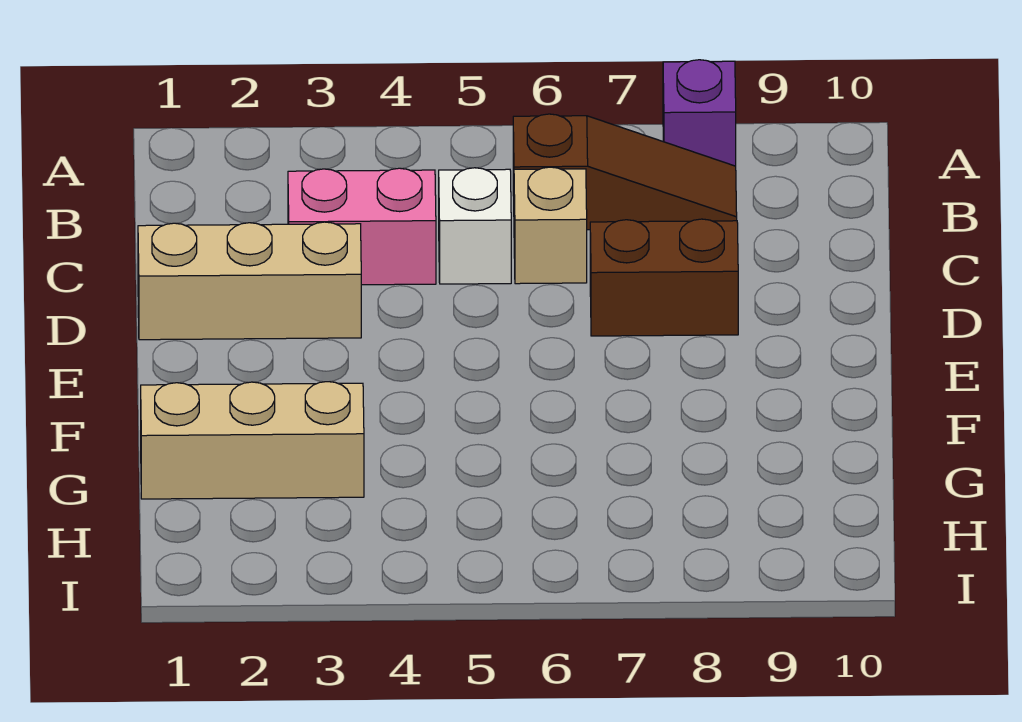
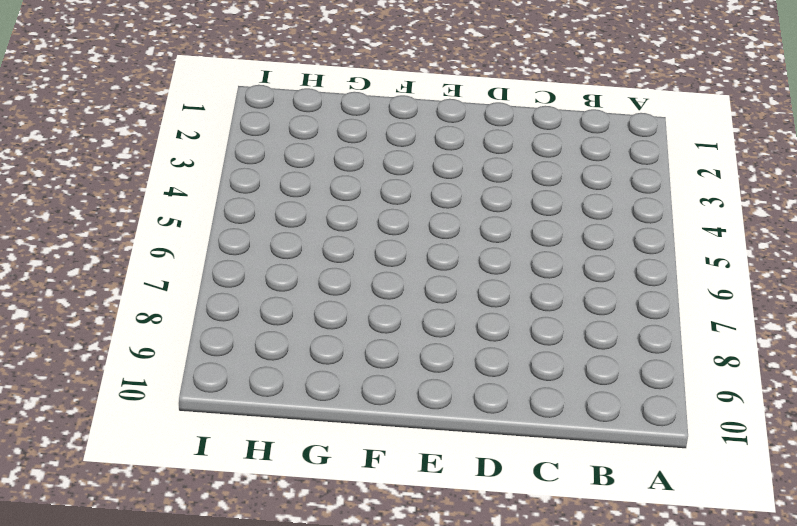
none -> purple 1x1 brick [663,60,736,166]
none -> brown 1x3 slope [513,114,737,230]

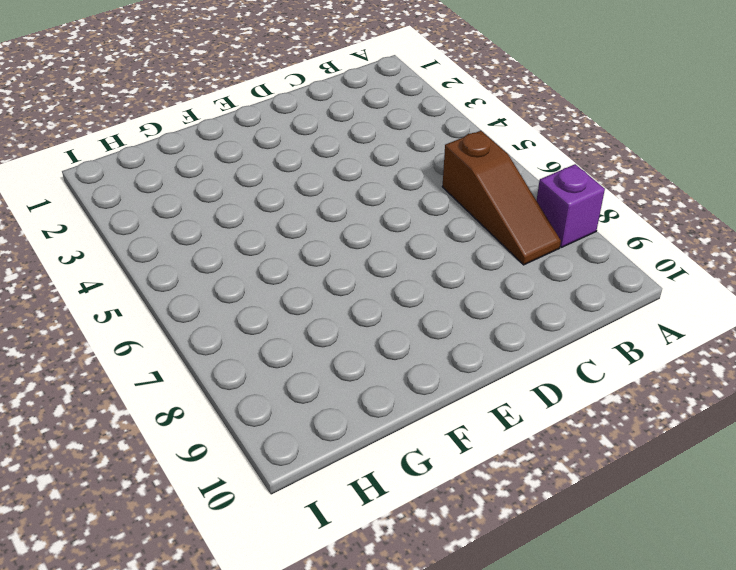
none -> pink 1x2 brick [288,168,436,285]
none -> white 1x1 brick [439,168,511,284]

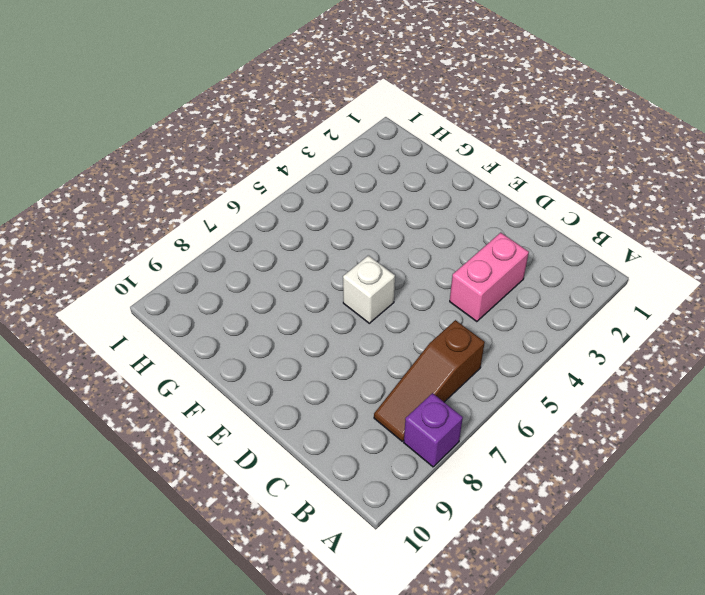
white 1x1 brick [343,255,395,323] -> white 1x1 brick moved to [439,168,511,284]
none -> tan 1x1 brick [514,167,587,284]
none -> tan 1x3 brick [138,222,361,340]

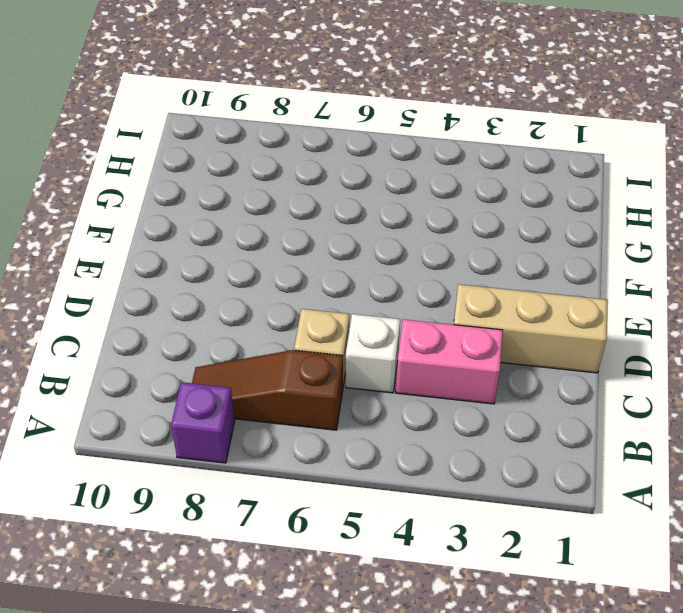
none -> brown 1x2 brick [590,219,738,336]
none -> tan 1x3 brick [141,382,364,499]

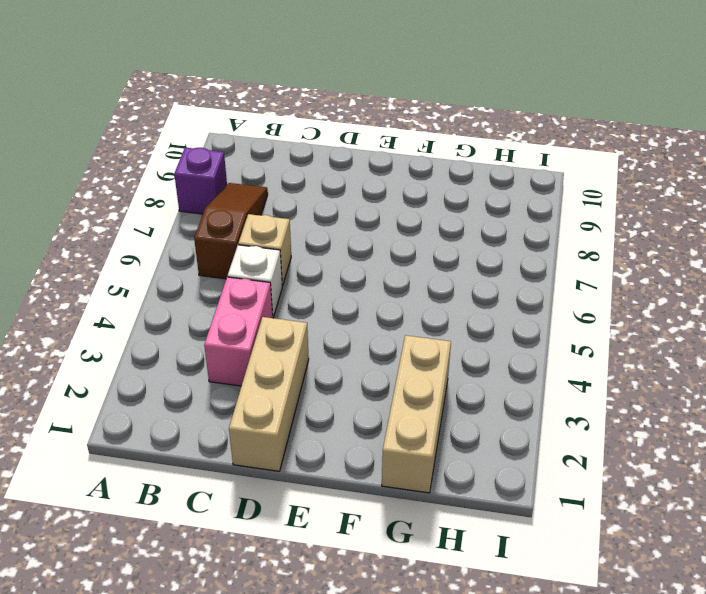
none -> brown 1x2 brick [590,219,738,336]

